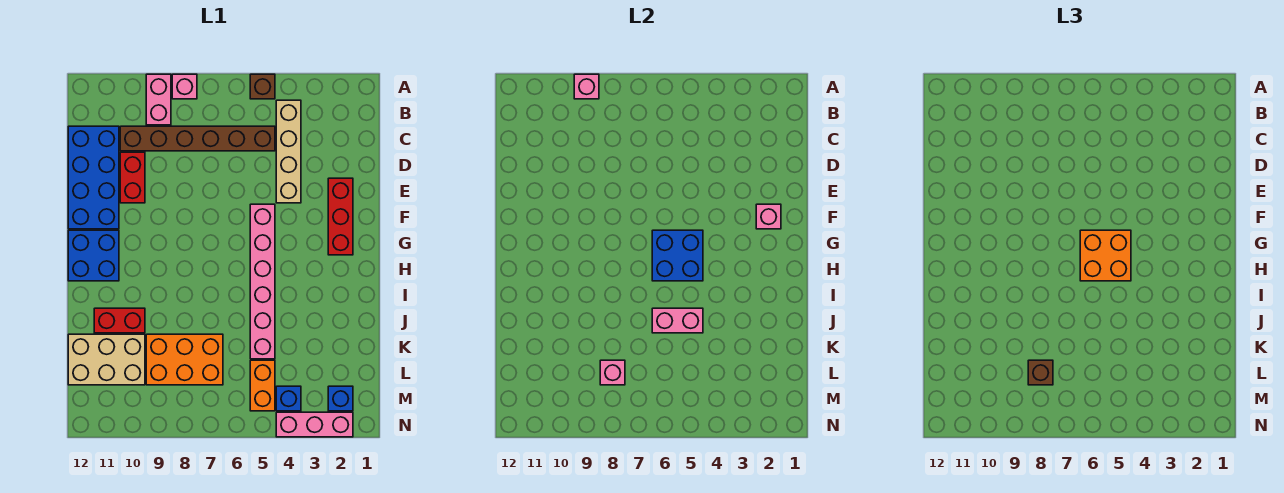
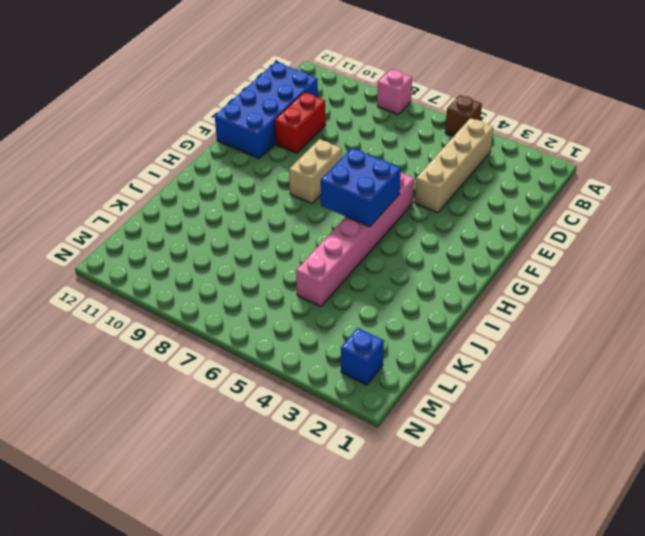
tan 1x2 brick [289,139,342,204] -> none
none -> pink 1x2 brick [146,74,171,125]
none -> brown 1x6 brick [120,126,275,151]
none -> red 1x3 brick [328,178,353,255]

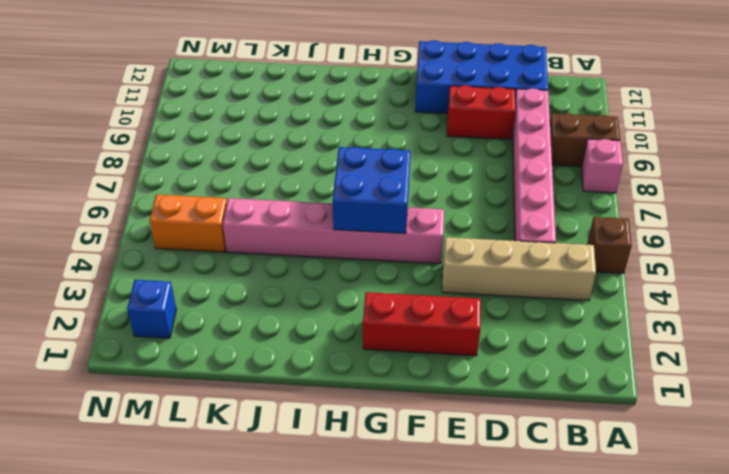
brown 1x2 brick [550,113,620,167] -> pink 1x2 brick [146,74,171,125]
pink 1x6 brick [513,88,556,243] -> brown 1x6 brick [120,126,275,151]
none -> blue 2x2 brick [68,230,119,281]
none -> red 1x2 brick [94,308,145,333]
none -> orange 2x3 brick [146,334,223,385]

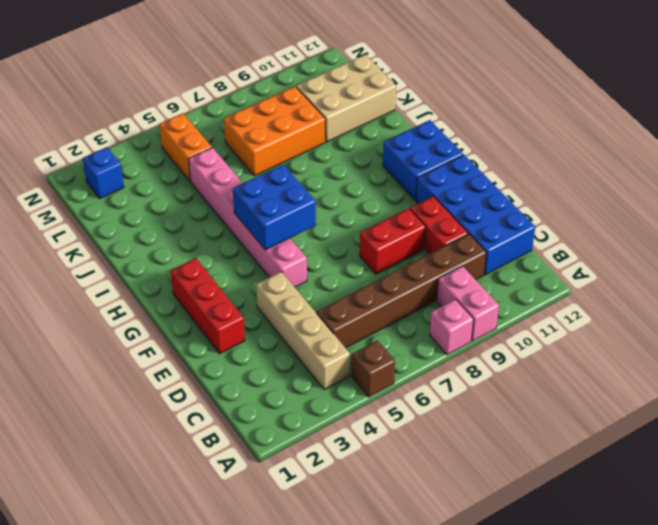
red 1x2 brick [360,208,426,274] -> red 1x2 brick moved to [94,308,145,333]
none -> blue 1x1 brick [276,386,301,411]
none -> pink 1x3 brick [276,412,353,437]
none -> pink 1x1 brick [574,74,599,99]

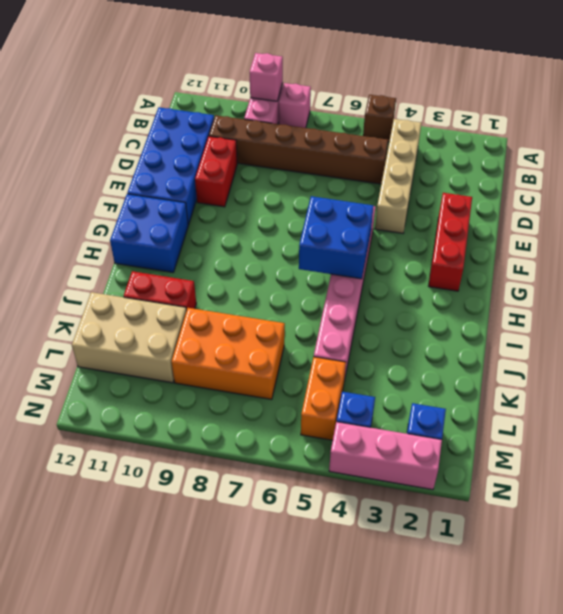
none -> pink 1x1 brick [756,204,781,229]
none -> pink 1x2 brick [652,308,703,333]
none -> pink 1x1 brick [600,360,625,385]

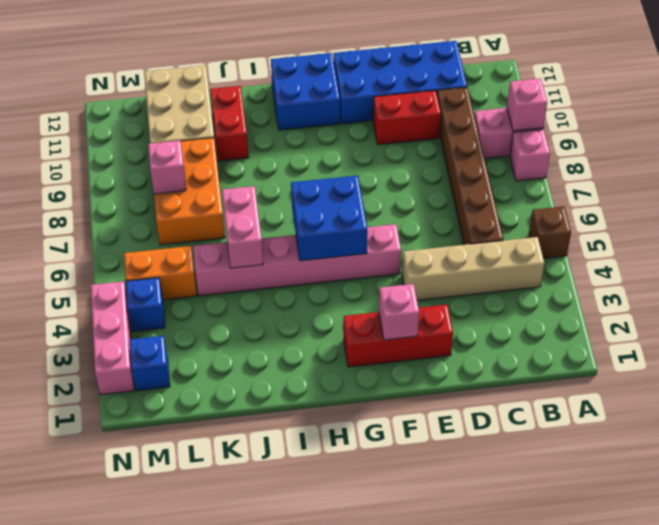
none -> orange 2x2 brick [1080,230,1131,281]
none -> brown 1x1 brick [1028,360,1053,385]

